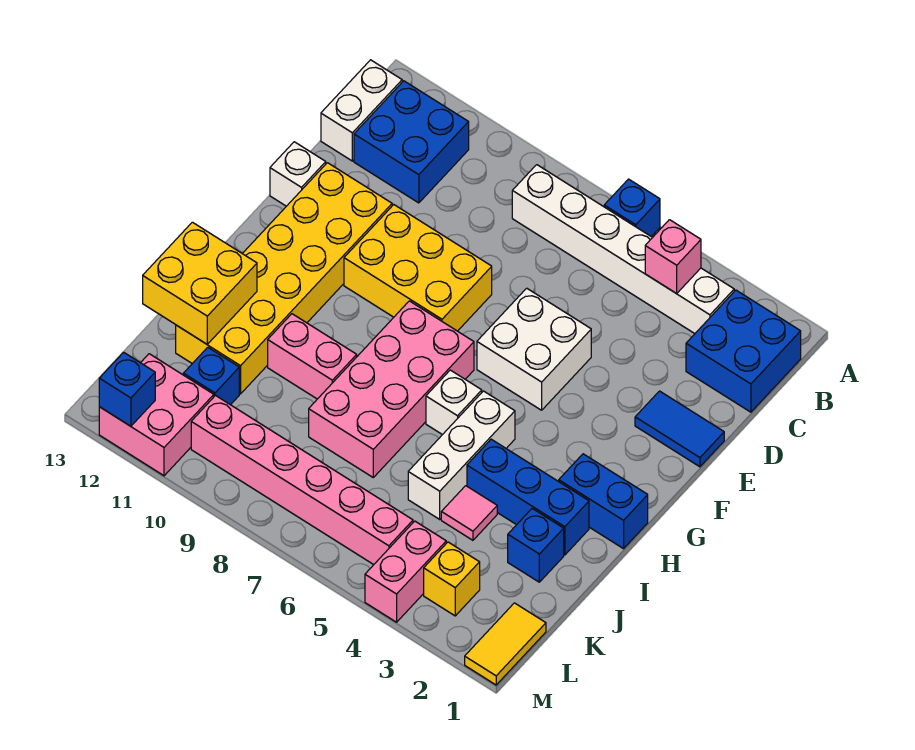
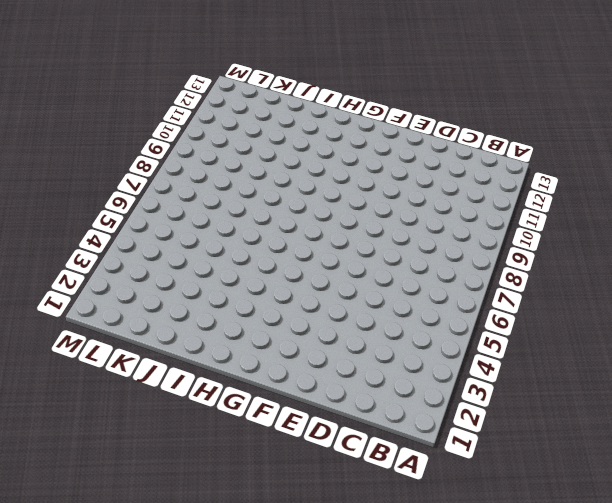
none -> blue 1x1 brick [604,179,660,236]
none -> blue 2x2 brick [686,290,801,412]
none -> white 1x6 brick [512,165,734,334]

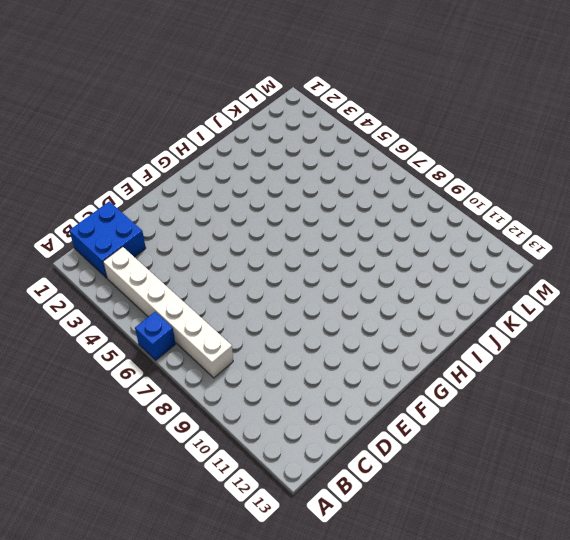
none -> blue 2x2 brick [354,81,469,203]
none -> white 1x2 brick [321,60,402,161]
none -> blue 1x2 tile [635,391,724,467]

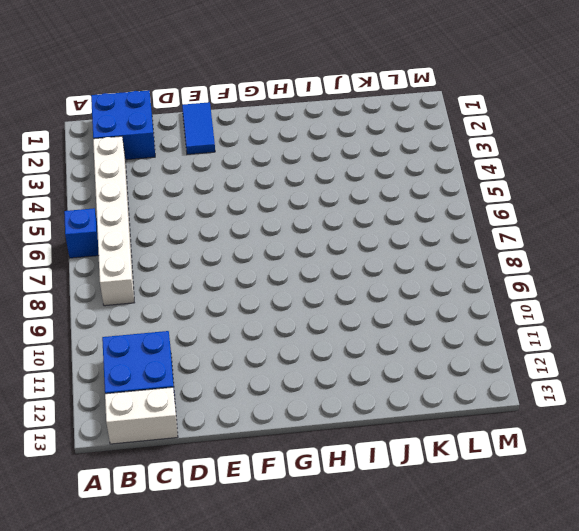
none -> white 2x2 brick [477,288,591,410]
none -> yellow 2x3 brick [344,205,492,331]
none -> yellow 2x6 brick [176,163,392,394]

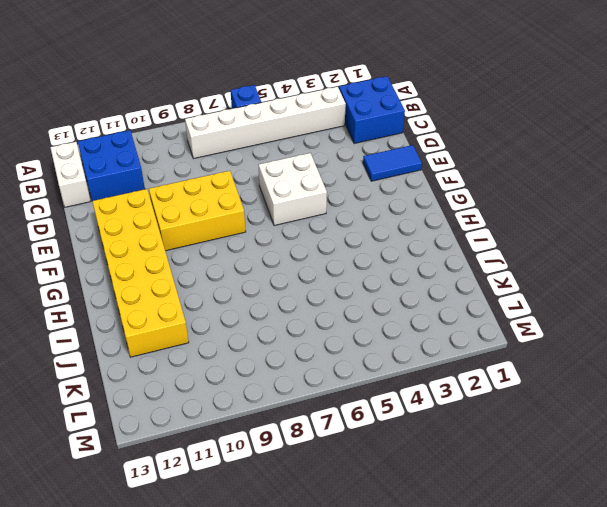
none -> white 1x1 brick [270,142,326,206]
none -> pink 2x4 brick [309,301,474,477]
none -> blue 1x2 brick [559,454,648,549]

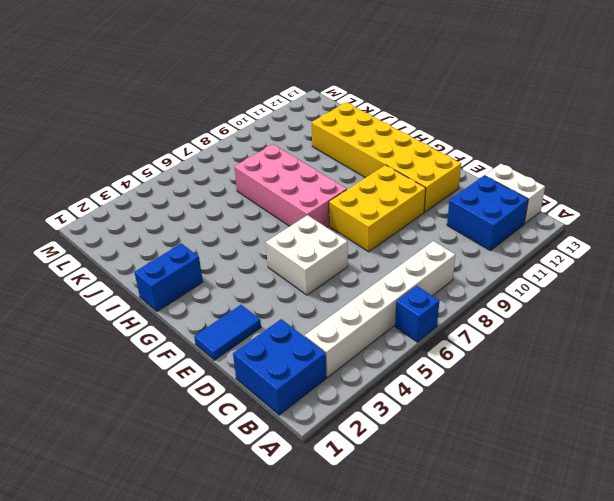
none -> white 1x1 brick [270,142,326,206]
none -> white 1x3 brick [408,391,515,519]
none -> white 1x1 brick [426,370,482,435]

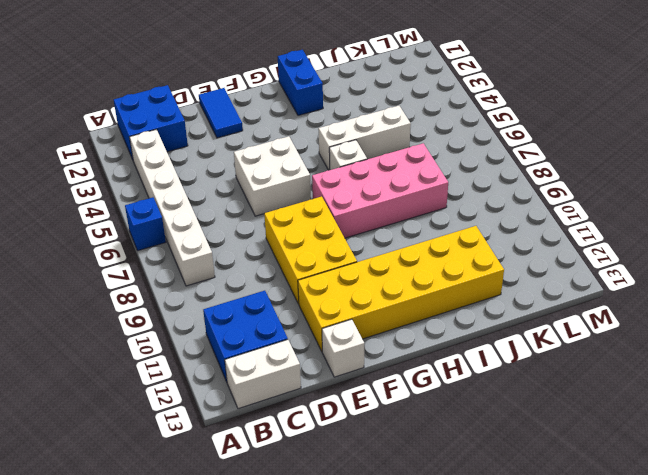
none -> blue 1x3 brick [467,439,589,555]
none -> pink 1x2 brick [268,314,357,399]
none -> blue 1x1 brick [508,509,564,582]

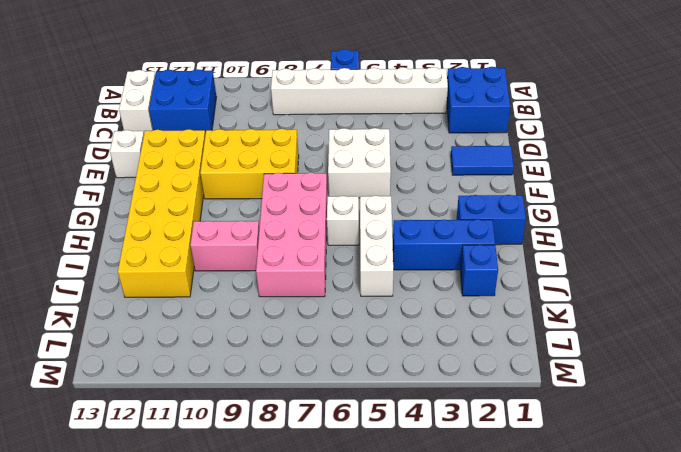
none -> pink 1x1 tile [441,486,497,540]
none -> blue 1x1 brick [183,347,239,405]
none -> yellow 1x2 tile [465,603,546,685]

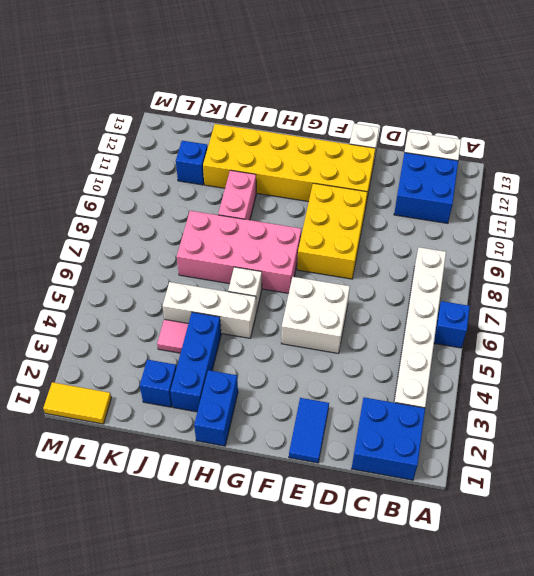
none -> yellow 1x1 brick [424,542,480,616]
none -> pink 1x2 brick [365,521,446,622]
none -> pink 1x6 brick [191,396,413,565]

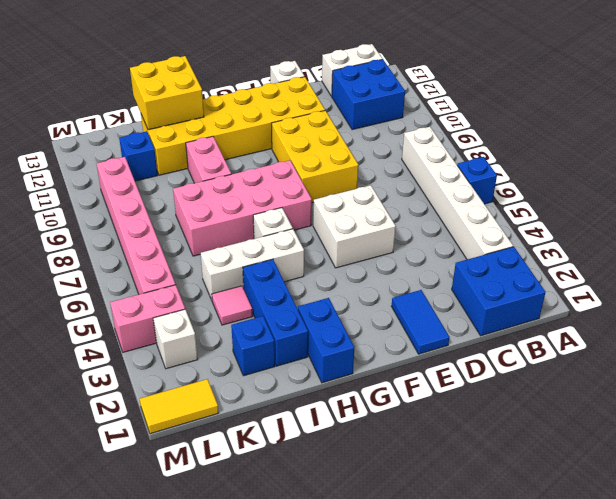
white 1x1 brick [153,309,198,369] -> yellow 1x1 brick [424,542,480,616]
none -> pink 2x2 brick [99,354,214,476]
none -> pink 1x1 brick [645,220,701,294]
none -> blue 1x1 brick [99,352,155,426]

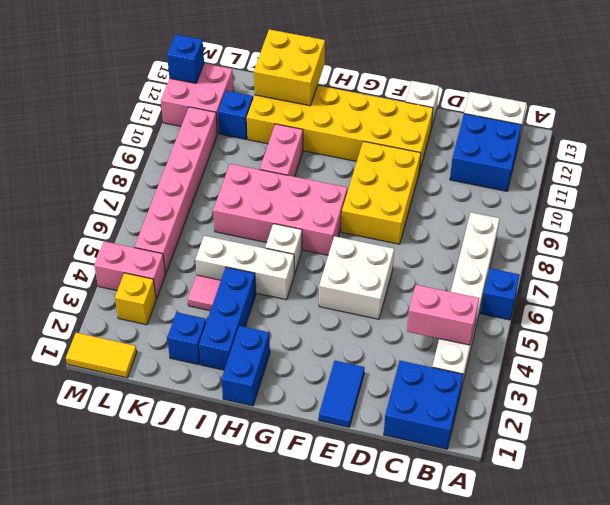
pink 1x2 brick [407,285,479,345] -> pink 1x1 brick [645,220,701,294]

